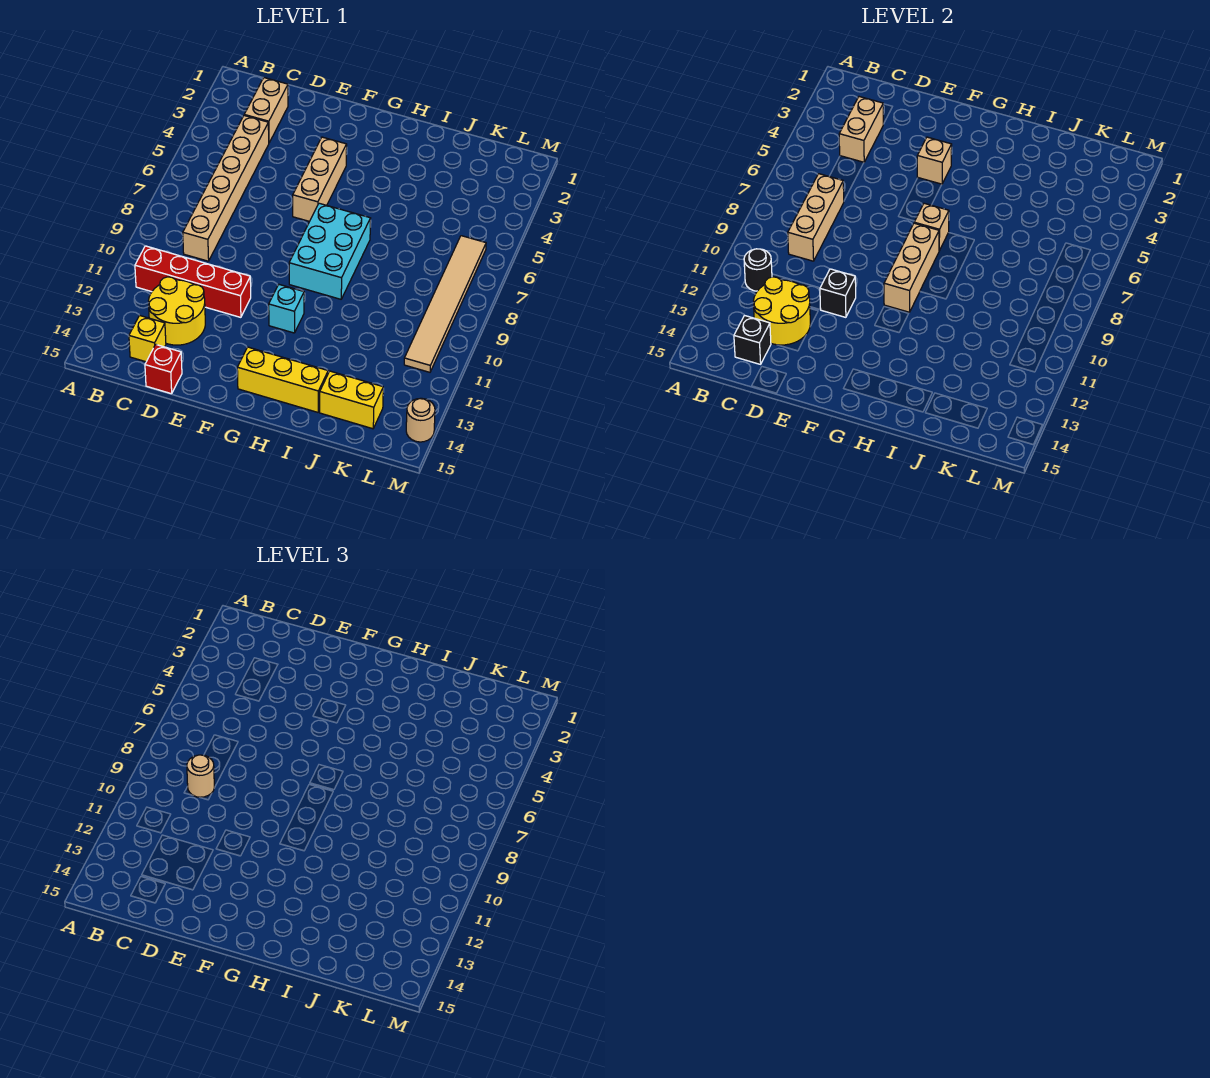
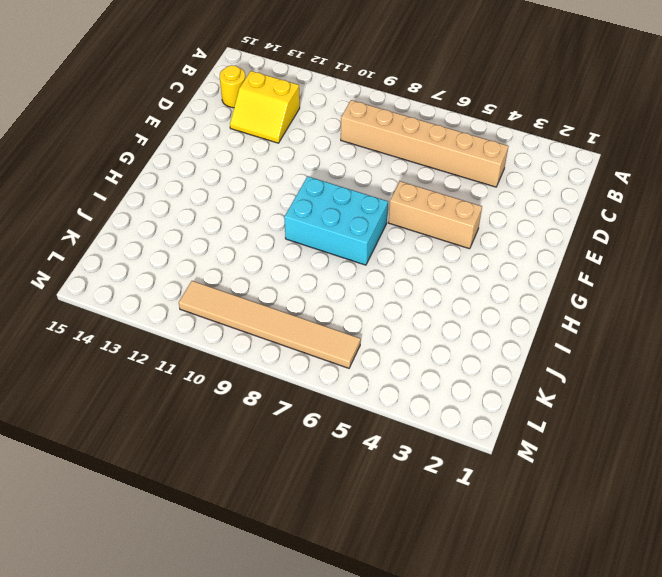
yellow 2x2 slope [230,71,300,143] -> yellow 2x2 round brick [149,277,205,345]
yellow 1x1 round brick [220,65,245,108] -> yellow 1x1 brick [129,315,166,362]
none -> red 1x4 brick [135,246,251,317]
none -> tan 1x2 brick [244,78,288,143]
none -> red 1x1 brick [145,344,182,394]

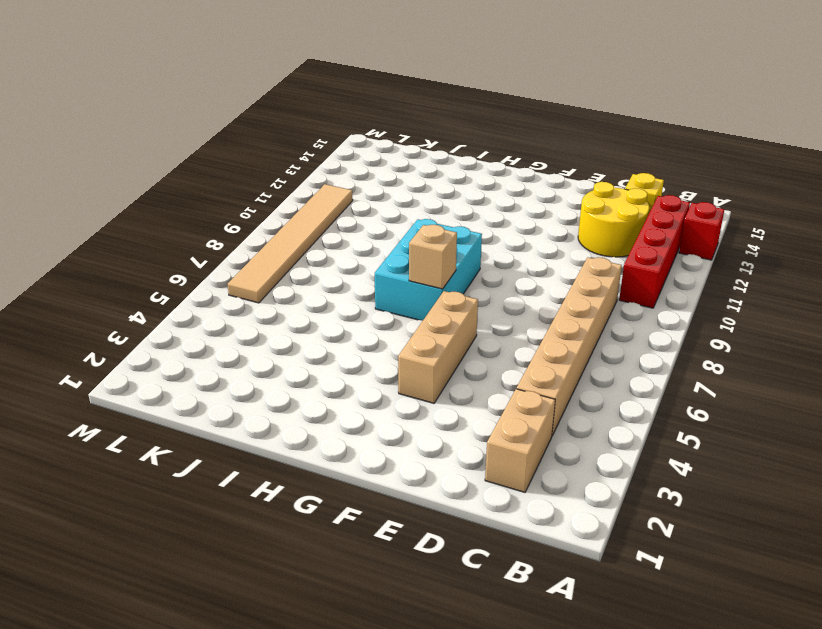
red 1x1 brick [679,202,724,260] -> red 1x1 brick moved to [145,344,182,394]
red 1x4 brick [619,195,690,308] -> red 1x4 brick turned to [135,246,251,317]
none -> cyan 1x1 brick [269,285,304,333]
none -> yellow 1x3 brick [237,347,328,412]
none -> yellow 1x2 brick [320,371,383,429]

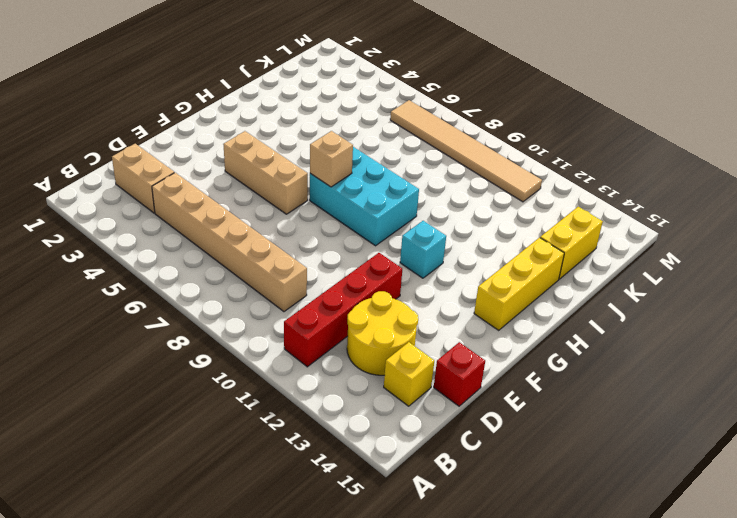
none -> tan 1x1 round brick [406,398,435,442]
none -> black 1x1 round brick [744,249,772,291]
none -> tan 1x2 brick [839,97,883,162]

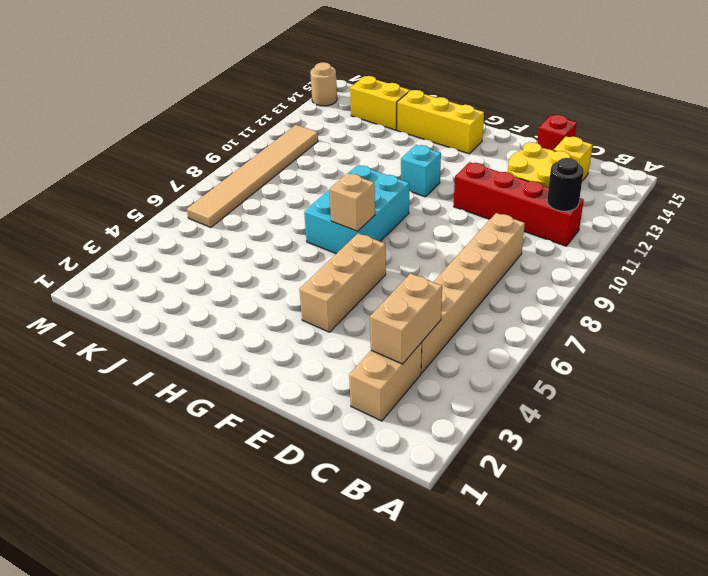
none -> tan 1x3 brick [788,174,844,261]
none -> yellow 2x2 round brick [754,277,810,345]
none -> black 1x1 brick [734,315,771,364]

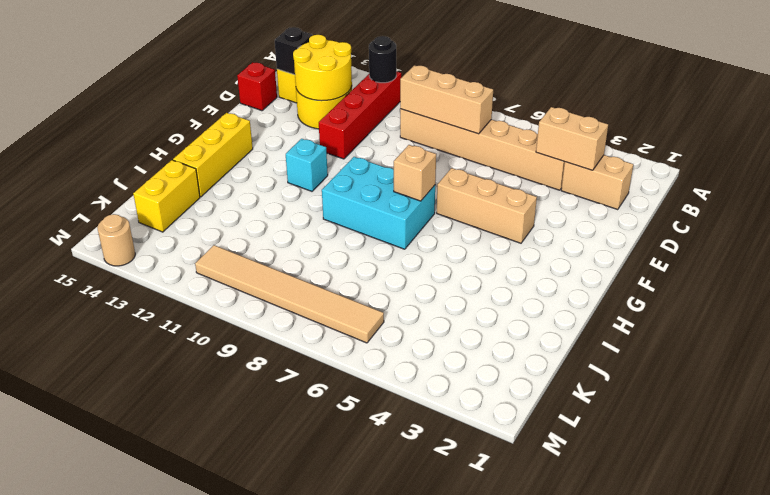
none -> black 1x1 brick [820,269,856,317]
none -> tan 1x1 brick [917,137,952,184]
none -> tan 1x3 brick [884,223,939,312]

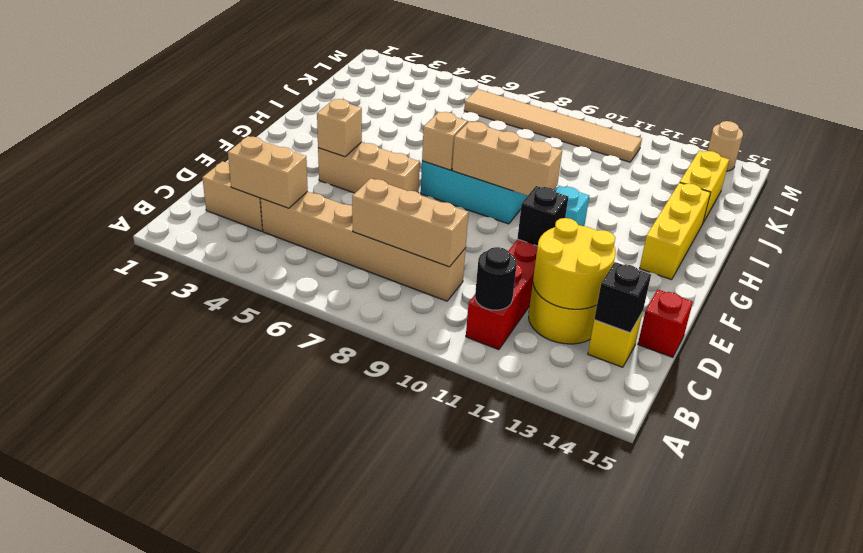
none -> tan 1x1 round brick [187,755,215,797]

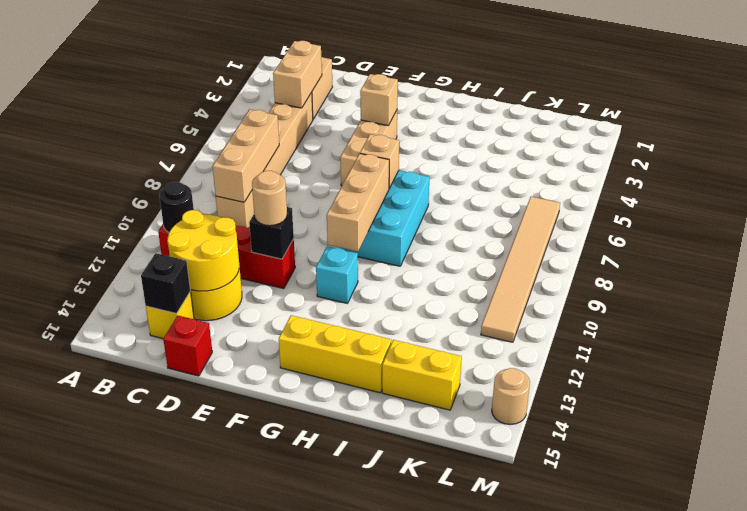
tan 1x1 round brick [252,171,287,226] -> tan 1x1 round brick moved to [187,755,215,797]

